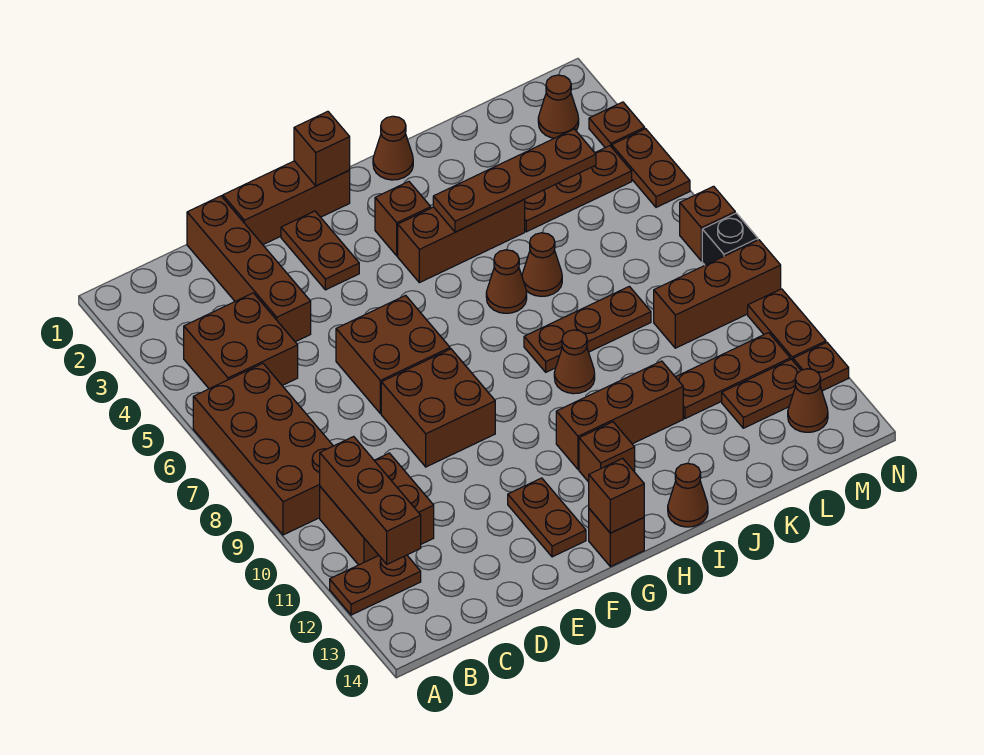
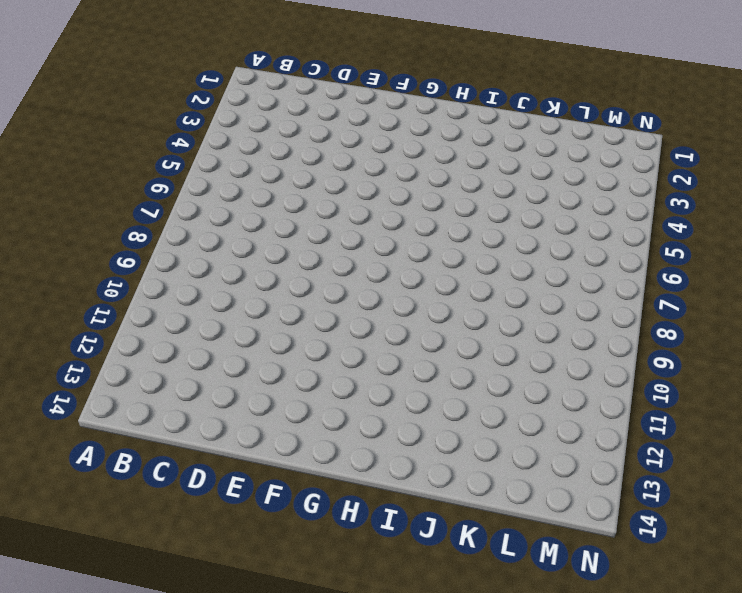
none -> brown 2x4 brick [193,363,333,535]
none -> brown 1x2 plate [330,555,421,615]
none -> brown 2x2 brick [184,293,298,389]
none -> brown 2x2 brick [320,453,434,565]

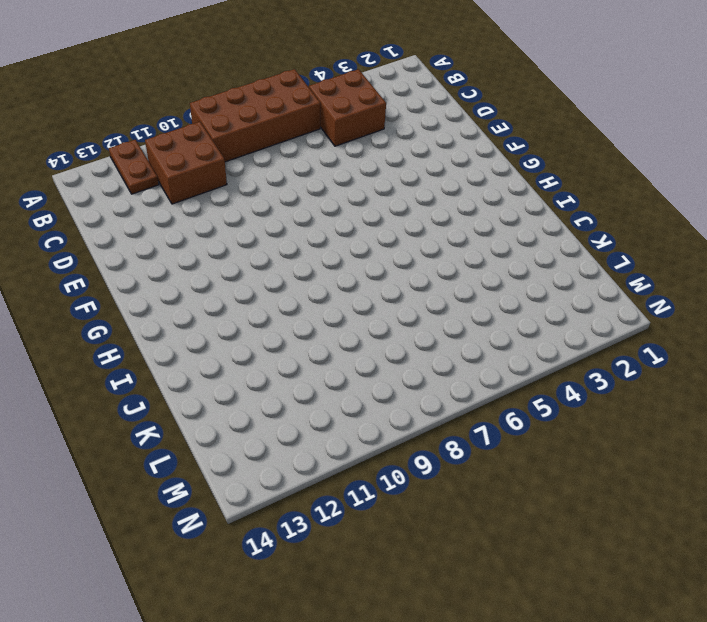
none -> brown 1x4 brick [187,196,311,342]
none -> brown 1x3 brick [223,161,350,245]
none -> brown 2x2 brick [336,295,450,414]
none -> brown 2x2 brick [381,349,495,467]

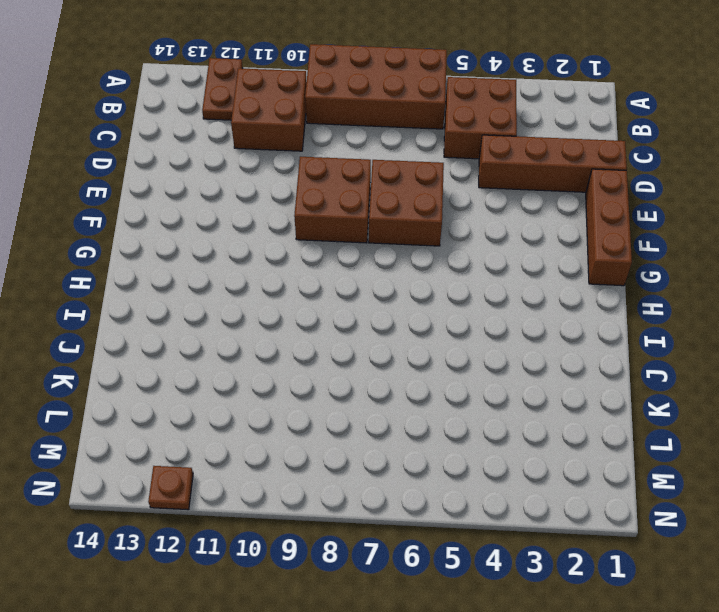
none -> brown 1x2 plate [281,211,359,290]
none -> brown 1x2 plate [508,478,586,557]
none -> brown 1x1 brick [589,509,644,567]
none -> brown 1x1 brick [375,182,431,256]

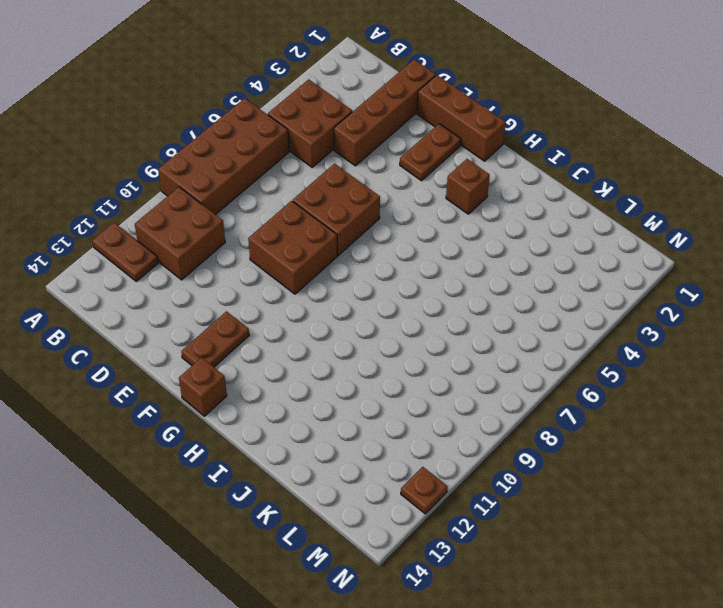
none -> brown 1x3 brick [398,200,525,283]
none -> brown 1x3 brick [556,361,683,470]
none -> brown 1x1 brick [579,422,635,482]
none -> brown 1x1 cone [373,116,413,180]

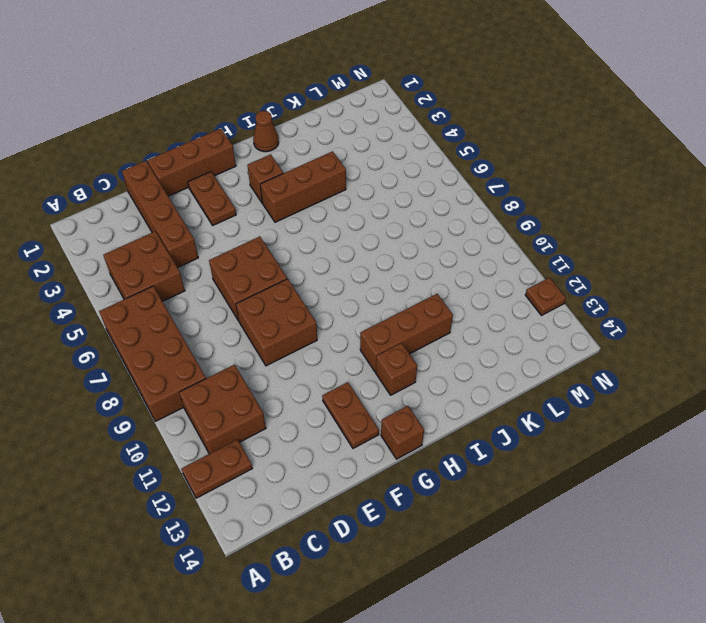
none -> brown 1x1 cone [486,250,527,313]
none -> brown 1x3 plate [524,286,651,372]
none -> brown 1x1 cone [554,330,595,394]
none -> brown 1x1 cone [668,463,708,527]

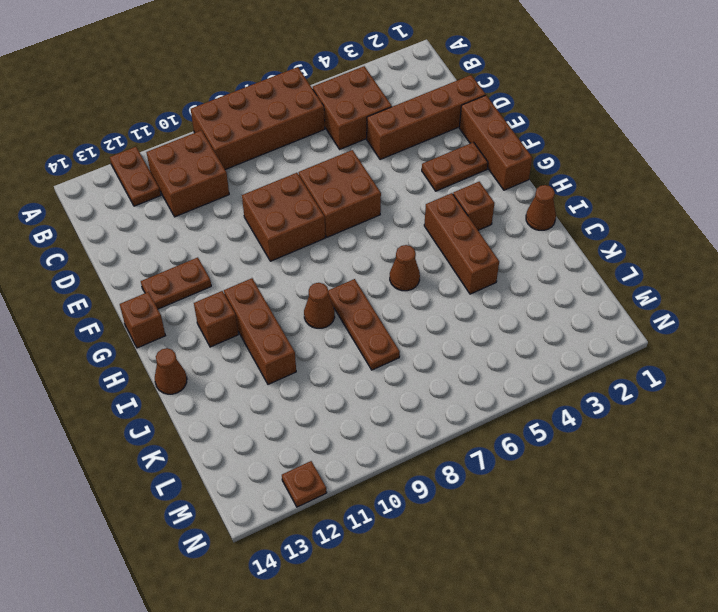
none -> brown 1x1 cone [522,233,562,296]
none -> brown 1x3 plate [524,146,632,232]
none -> brown 1x3 plate [676,333,790,419]
none -> brown 1x3 brick [654,240,781,348]

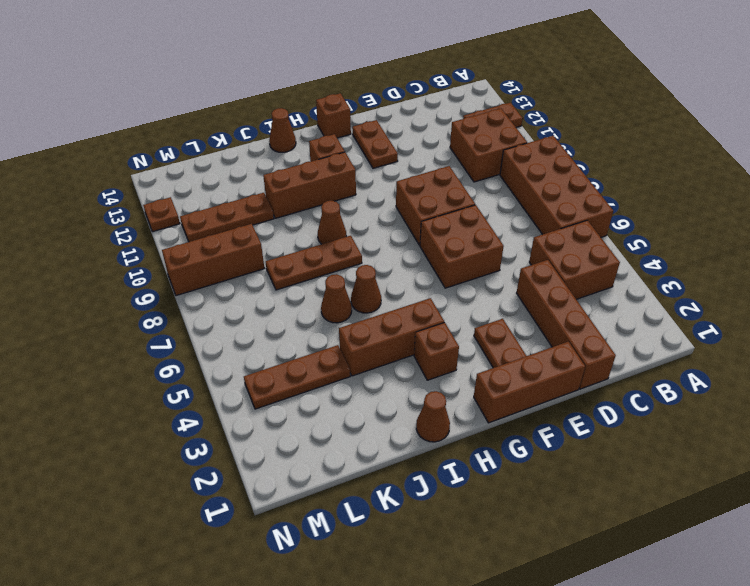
none -> brown 1x2 plate [722,359,801,428]
none -> brown 1x1 cone [538,75,579,138]
none -> brown 1x1 cone [788,369,828,432]
none -> brown 1x1 plate [589,102,645,148]

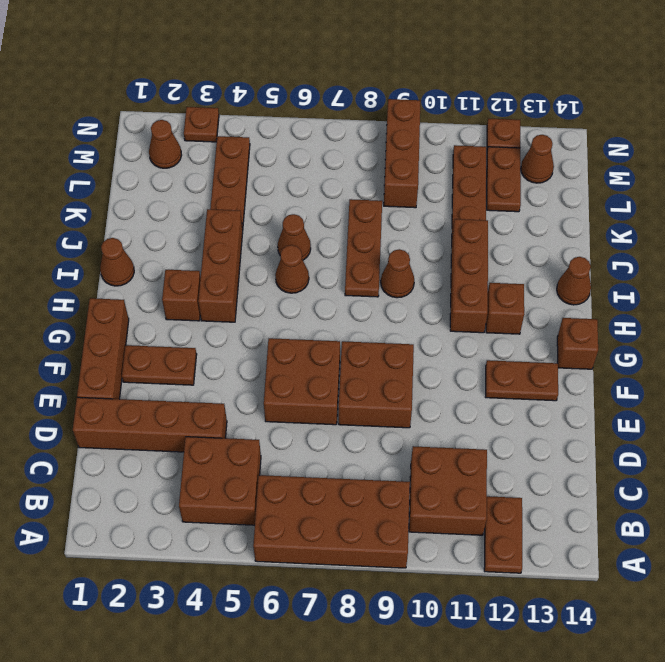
none -> brown 1x2 plate [612,129,690,207]
none -> brown 1x1 brick [680,186,735,261]
none -> black 1x1 brick [702,213,758,265]
none -> brown 1x2 plate [748,289,826,360]

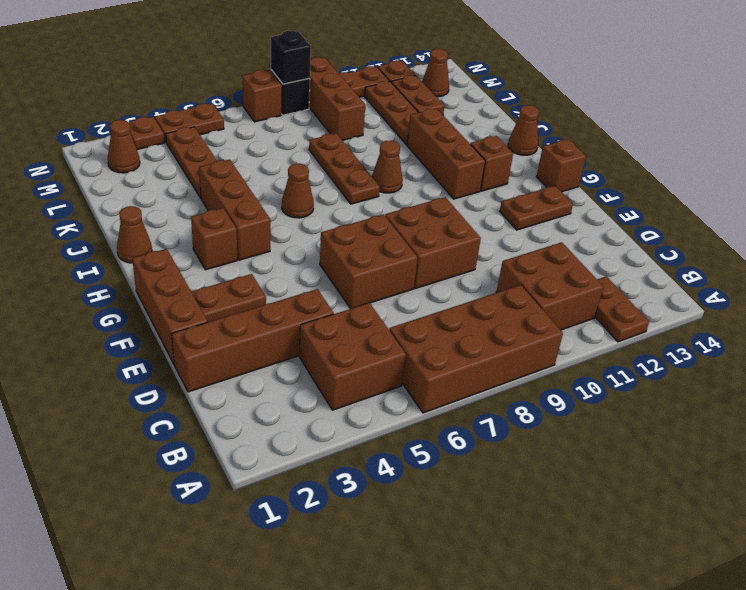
black 1x1 brick [271,31,311,84] -> none
none -> brown 1x1 cone [522,233,562,296]
none -> brown 1x3 brick [320,437,421,564]
none -> brown 1x1 brick [294,111,350,186]
none -> brown 1x1 brick [589,458,644,533]

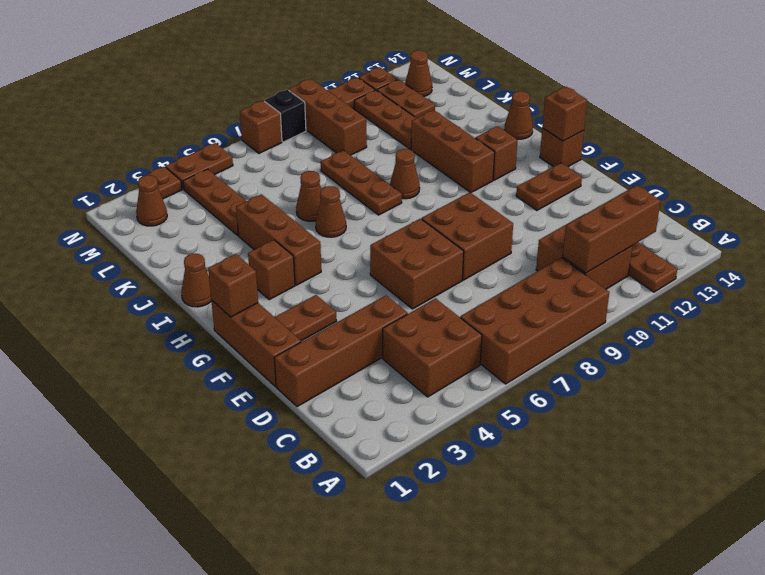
none -> brown 1x4 plate [433,129,596,232]

